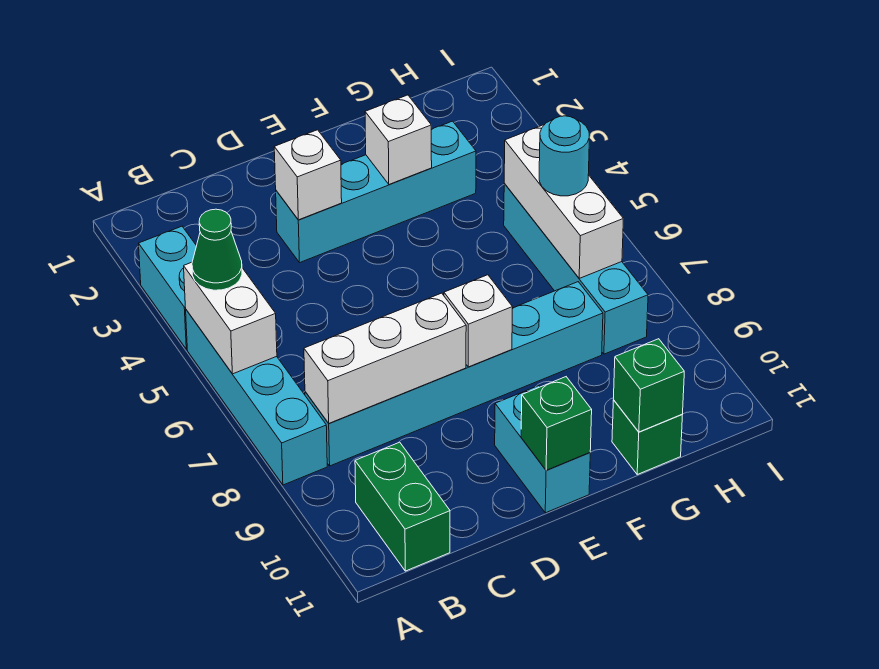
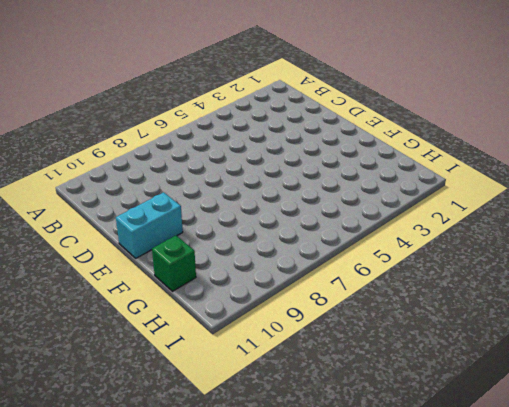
none -> cyan 1x2 brick [139,226,196,349]
none -> cyan 1x4 brick [186,310,327,485]
none -> cyan 1x6 brick [305,282,603,466]

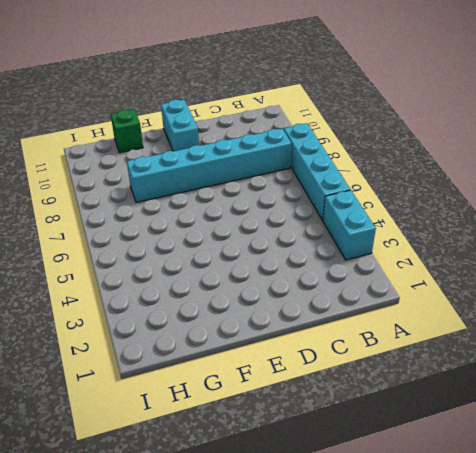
none -> green 1x2 brick [355,442,450,571]
none -> cyan 1x4 brick [276,121,476,263]
none -> cyan 1x4 brick [504,184,648,354]

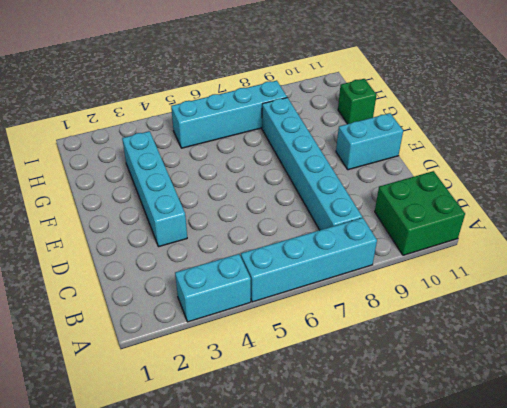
green 2x2 brick [375,171,465,255] -> green 1x2 brick [355,442,450,571]
none -> white 1x2 brick [184,262,277,374]
none -> white 1x3 brick [304,293,466,423]
none -> white 1x1 brick [274,130,342,220]

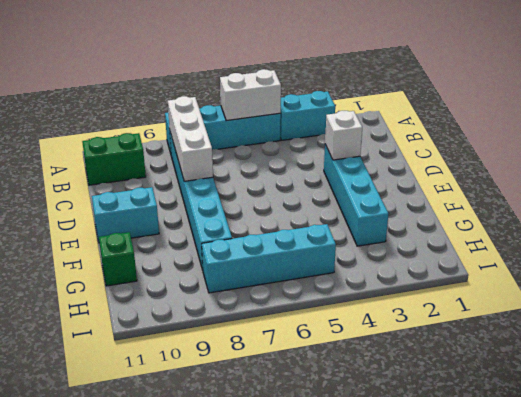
none -> white 1x1 brick [444,275,513,367]
none -> green 1x1 brick [521,377,592,470]
none -> white 1x1 brick [365,95,432,184]

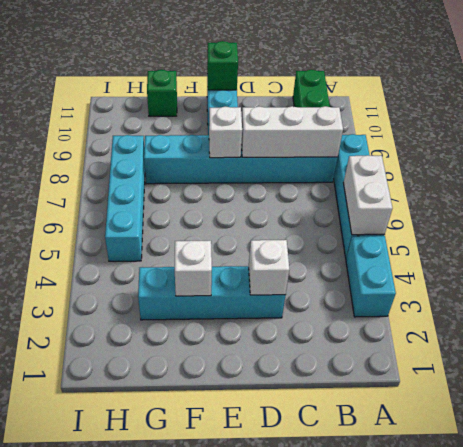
none -> green 1x1 brick [614,339,684,432]
none -> white 1x3 brick [504,125,623,278]
none -> green 1x1 cone [192,209,242,290]

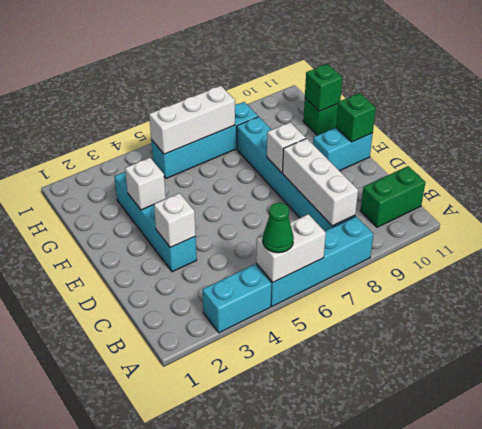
none -> cyan 1x1 round brick [539,116,589,196]

